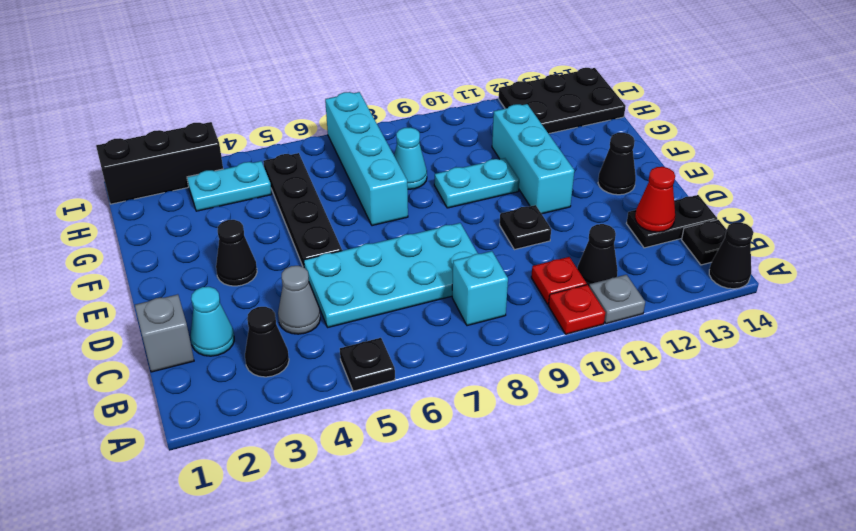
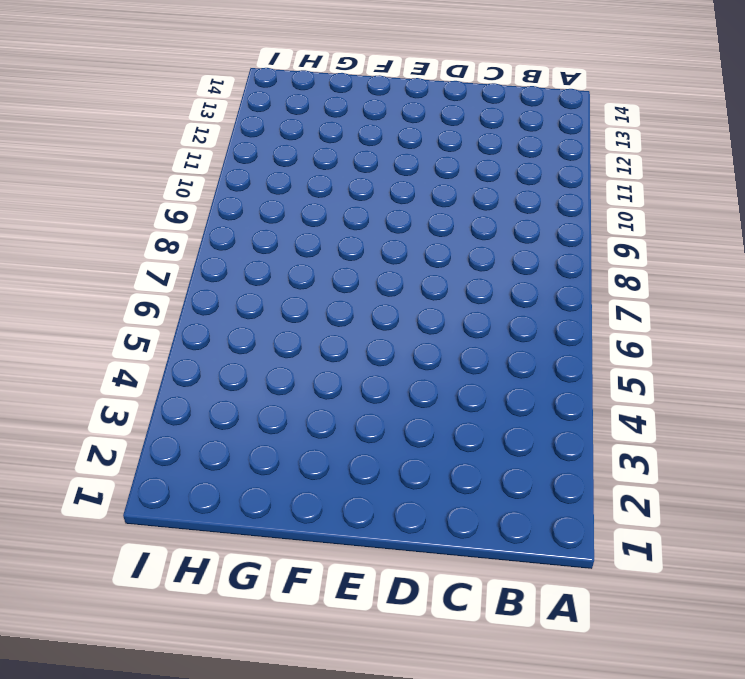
none -> black 1x1 plate [340,338,395,391]
none -> red 1x1 plate [549,285,606,334]
none -> grey 1x1 plate [589,275,645,324]

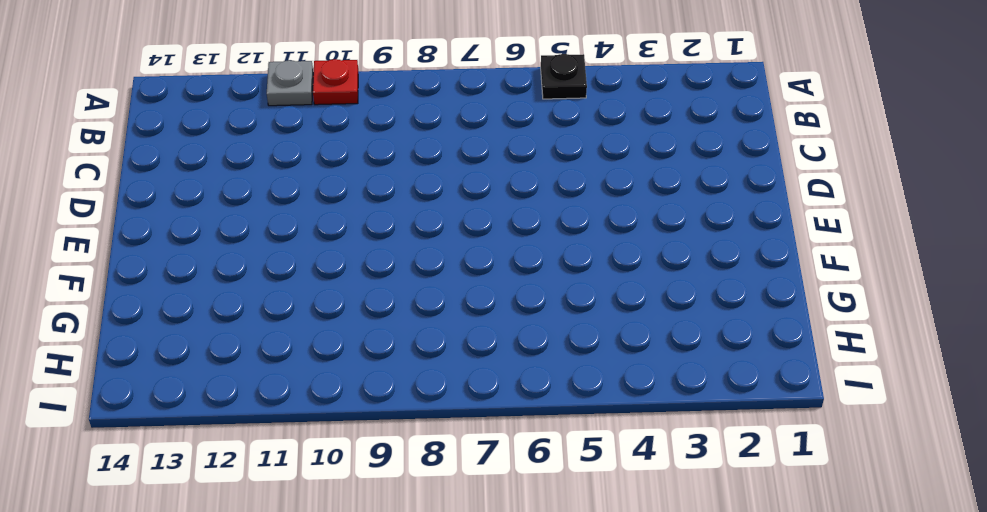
none -> black 1x1 cone [709,222,753,289]
none -> black 1x1 cone [245,307,289,377]
none -> cyan 1x1 brick [452,251,508,326]

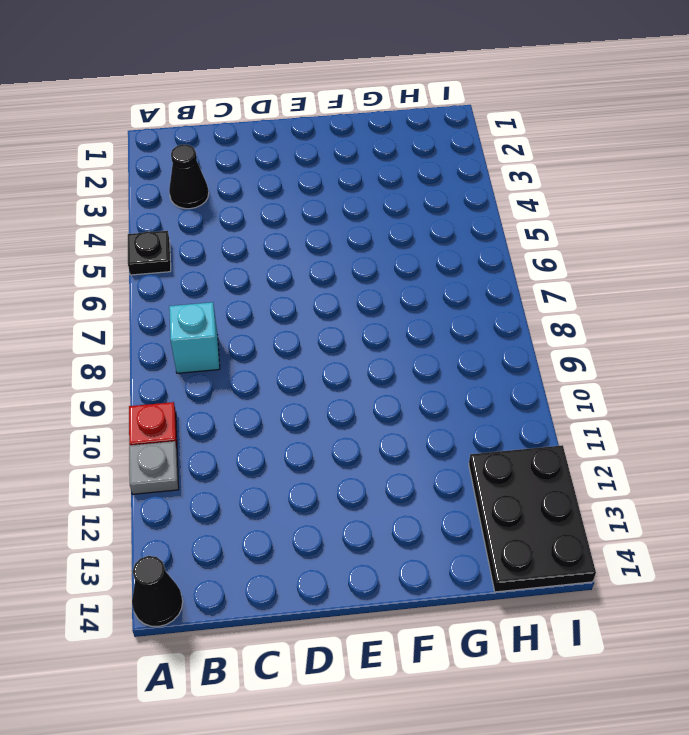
none -> red 1x1 plate [531,257,587,305]
none -> black 1x1 cone [577,224,618,286]
none -> black 1x1 plate [682,220,727,265]

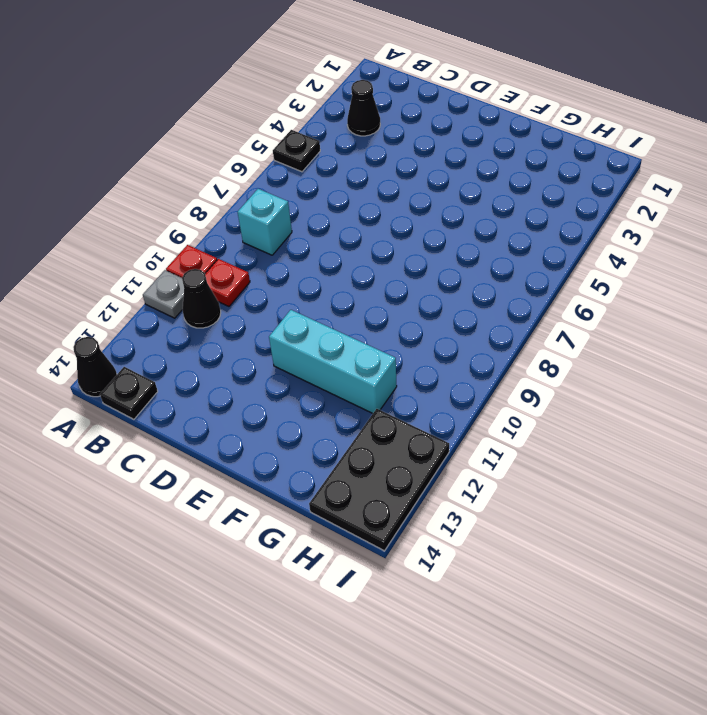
none -> grey 1x1 brick [135,294,194,372]
none -> cyan 1x1 cone [191,287,234,356]
none -> grey 1x1 cone [278,266,320,334]

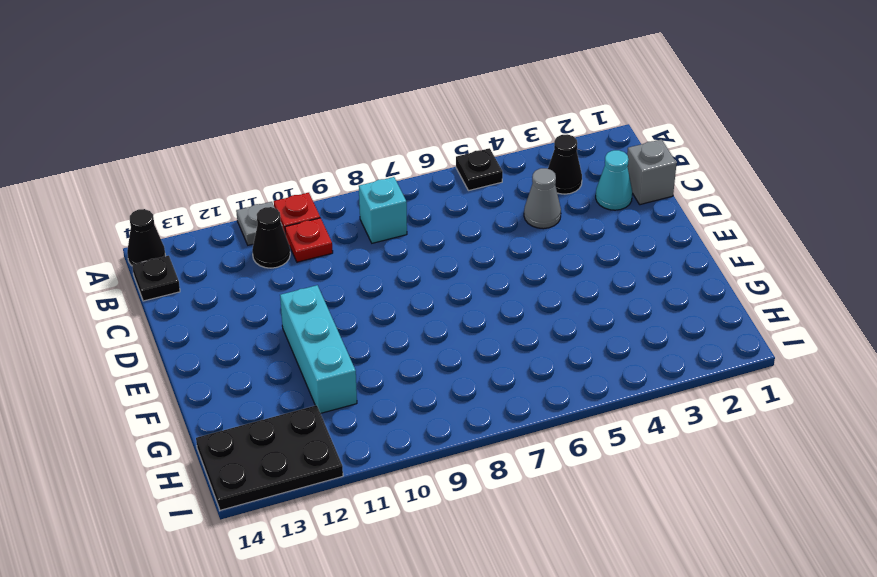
none -> cyan 2x4 plate [304,223,478,327]
none -> black 1x2 plate [626,195,717,248]
none -> black 1x1 plate [500,205,551,250]

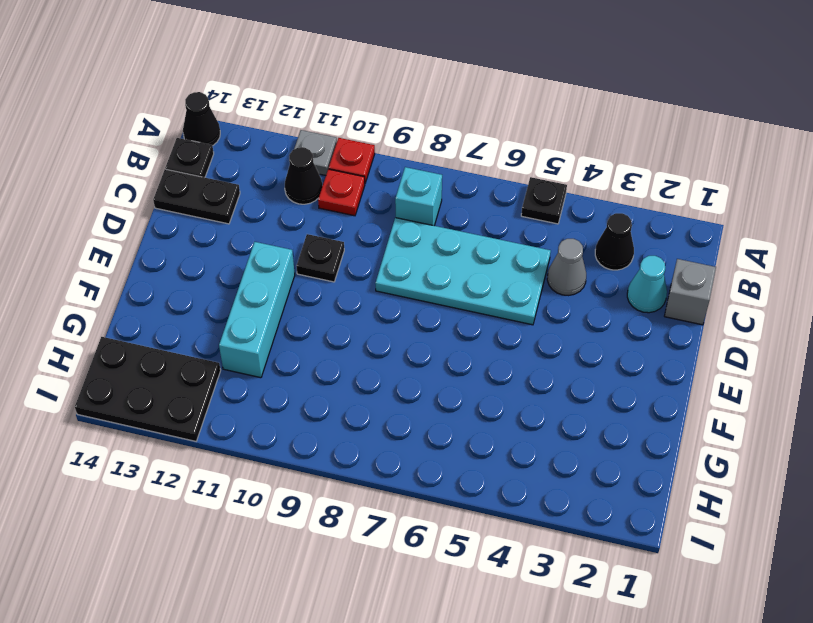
none -> black 1x1 cone [216,220,257,286]
none -> black 1x4 plate [263,153,342,267]
none -> black 1x1 cone [598,133,636,195]

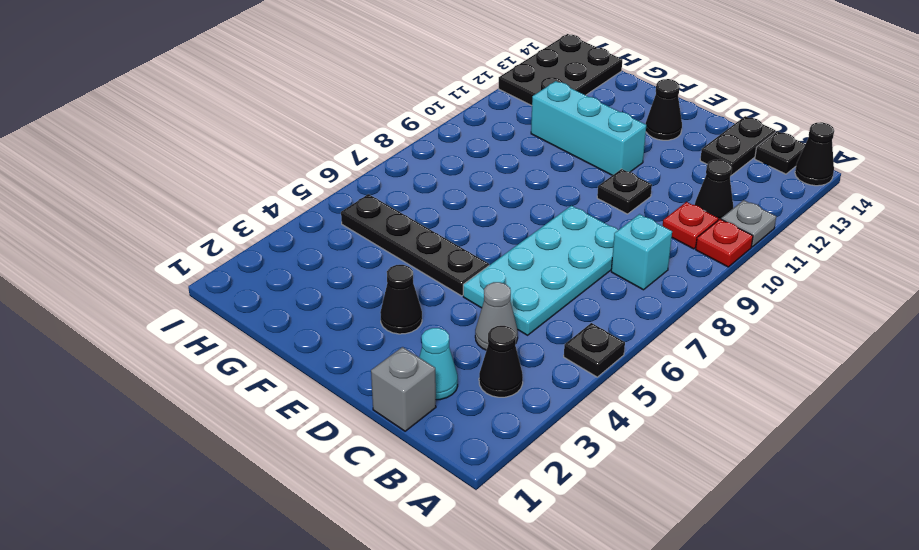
none -> cyan 1x4 brick [325,92,408,226]
none -> cyan 1x2 plate [434,158,519,208]
none -> cyan 1x1 cone [394,128,427,189]

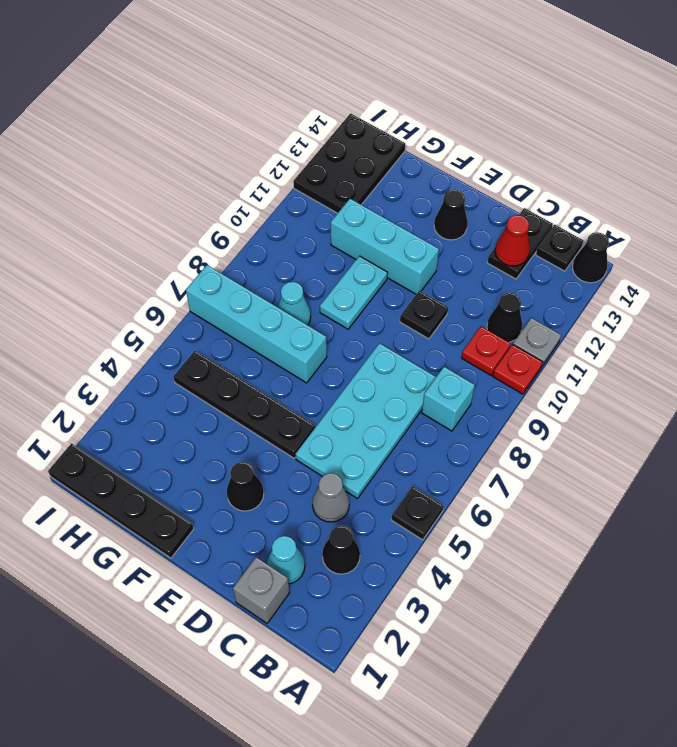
black 1x4 plate [48,443,194,558] -> black 1x3 brick [96,122,223,204]
none -> cyan 1x2 plate [187,161,272,211]

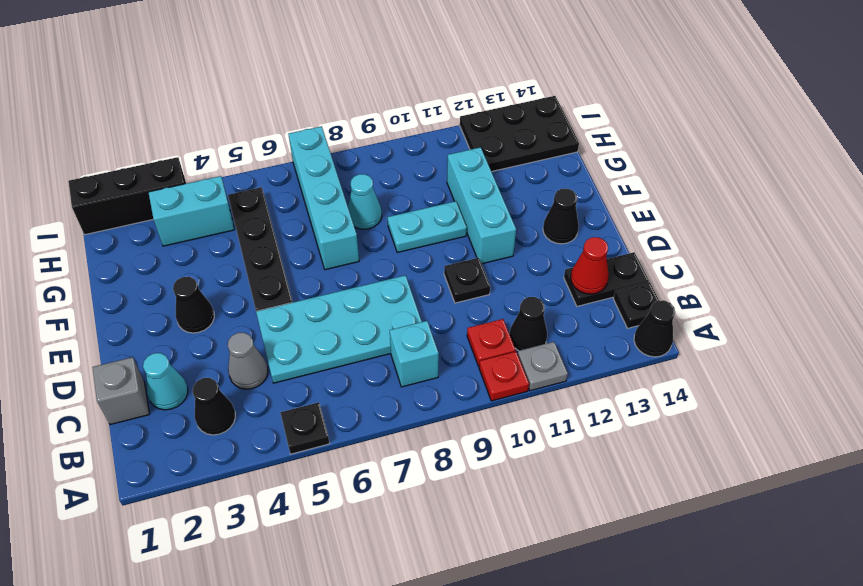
cyan 1x2 brick [149,176,235,246] -> cyan 1x2 plate [187,161,272,211]

